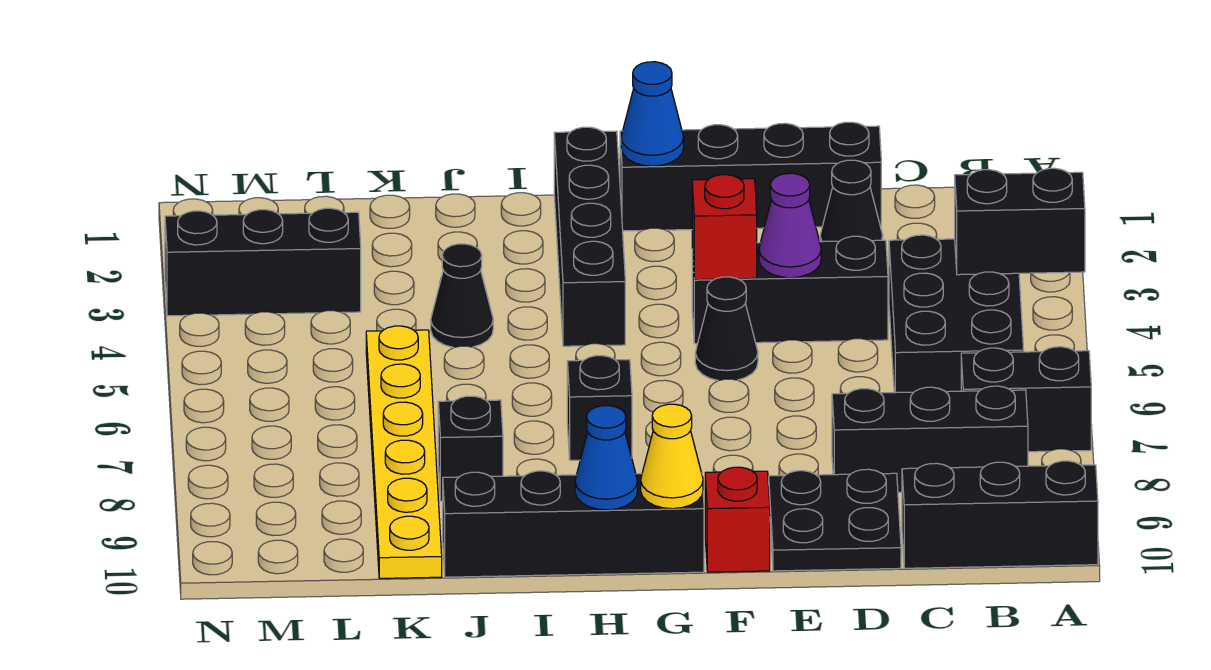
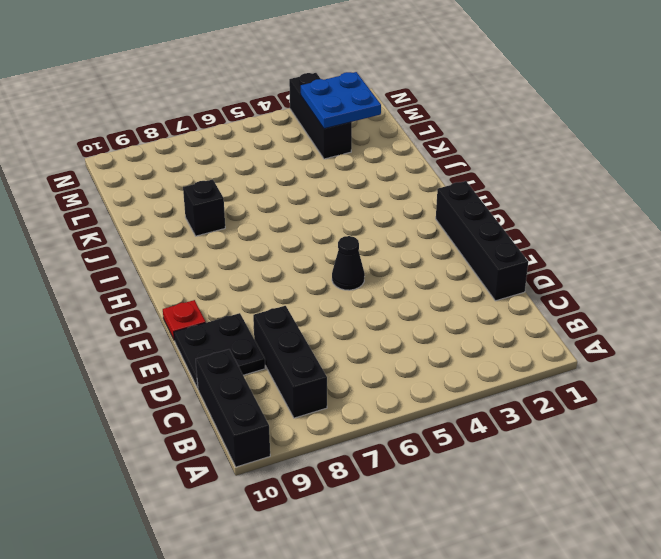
red 1x1 plate [163,300,206,341] -> red 1x1 brick [705,467,770,572]
blue 2x2 plate [301,72,381,129] -> none
none -> black 1x2 brick [961,347,1091,452]
none -> black 2x3 brick [889,235,1024,393]
none -> black 1x1 cone [820,160,883,242]

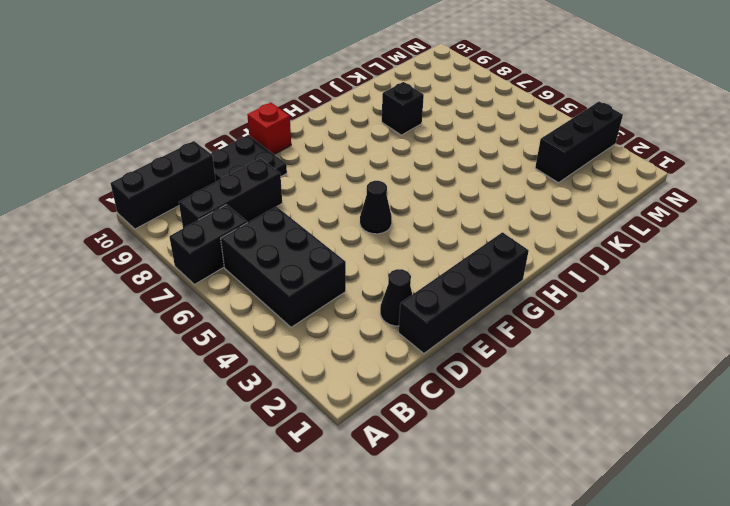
none -> black 1x3 brick [692,236,888,344]
none -> black 1x4 brick [443,471,704,577]
none -> black 1x4 brick [554,127,625,346]

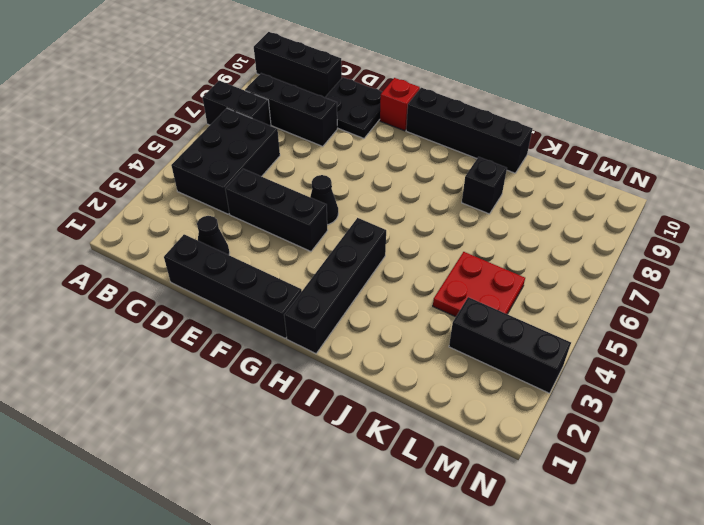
red 2x2 plate [433,252,525,317] -> yellow 1x6 plate [366,326,442,578]
none -> black 1x1 brick [567,356,632,460]
none -> black 1x1 cone [431,244,493,348]
none -> black 1x2 brick [955,168,1085,275]

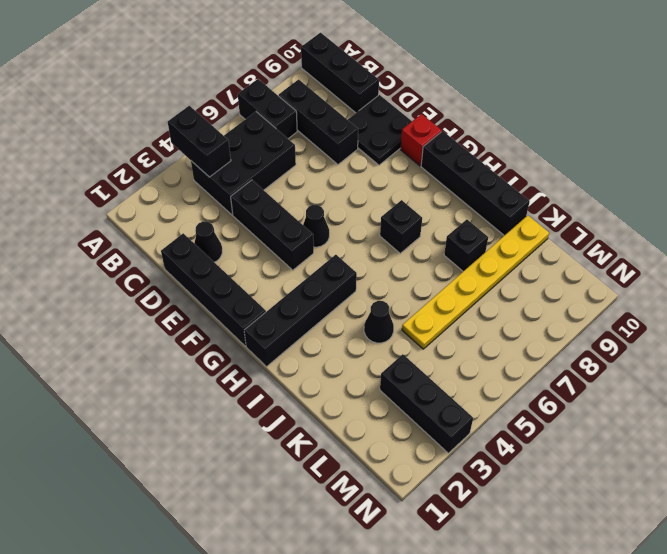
none -> purple 1x1 cone [759,173,821,278]
none -> red 1x1 brick [692,175,757,280]
none -> blue 1x1 cone [621,62,684,166]

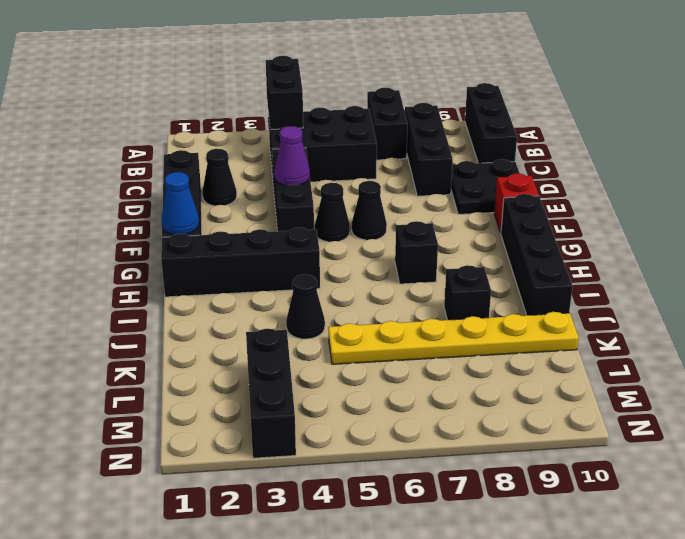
black 1x1 cone [352,181,387,240] -> none
none -> red 1x1 brick [692,175,757,280]
none -> yellow 1x1 cone [641,404,703,509]
none -> blue 1x1 cone [575,406,638,510]

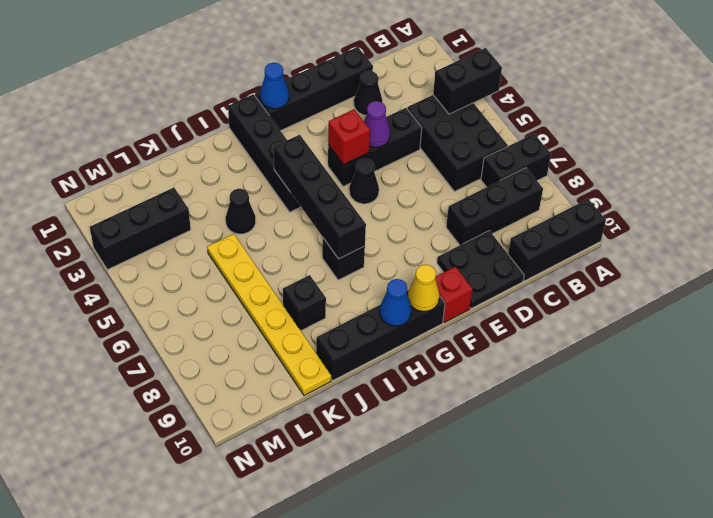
black 1x4 brick [273,135,366,259] -> none

